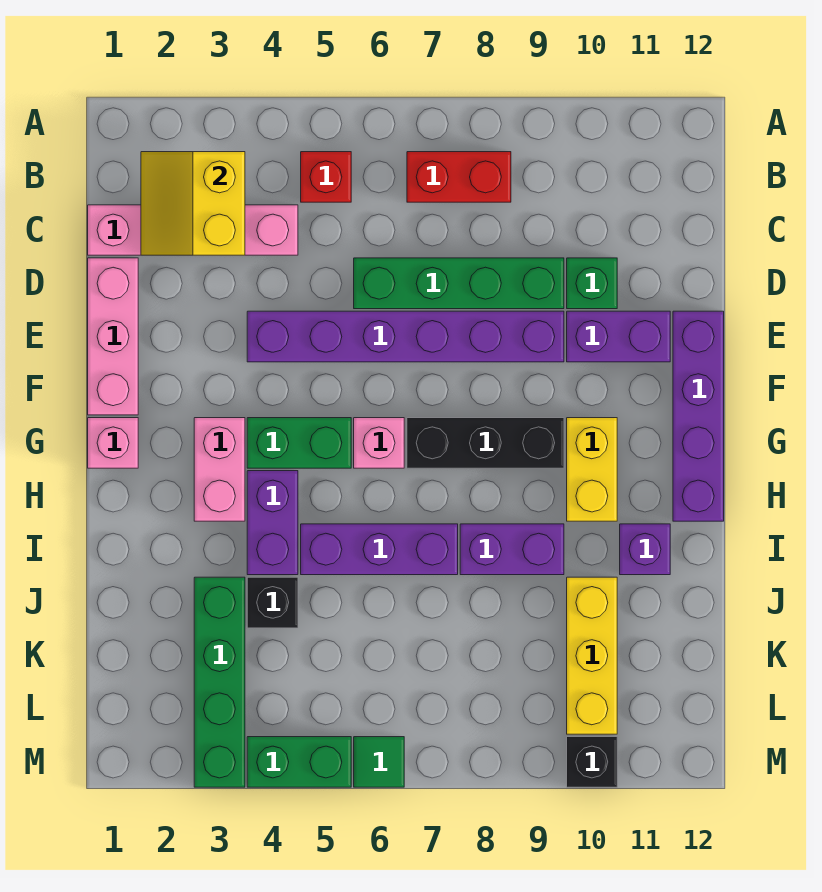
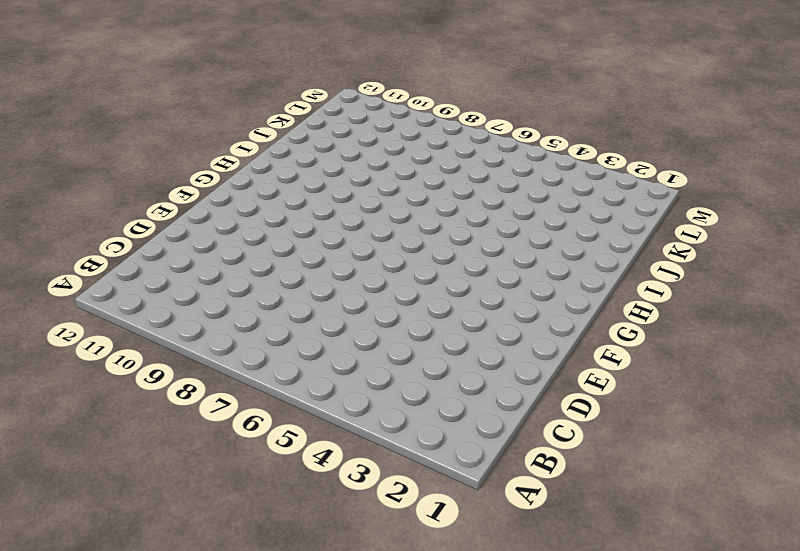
none -> red 1x1 brick [301,152,351,202]
none -> red 1x2 brick [407,152,511,202]
none -> pink 1x4 brick [88,205,298,255]

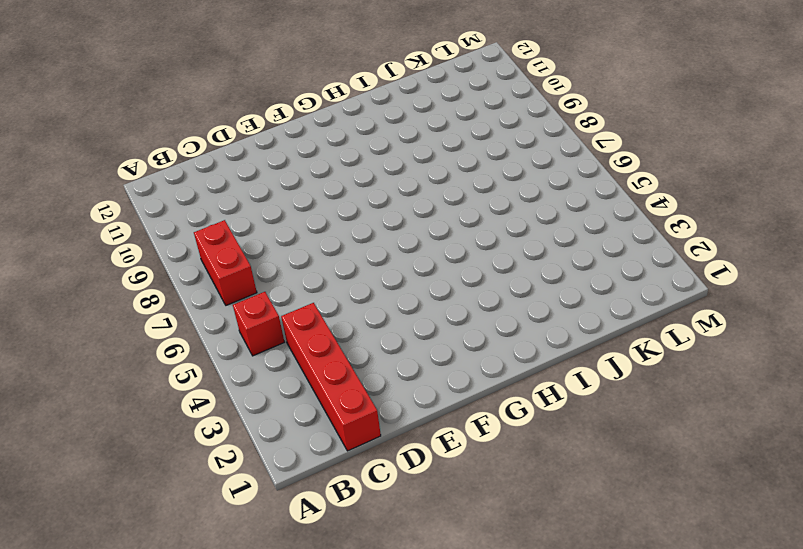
red 1x4 brick [281,303,381,451] -> pink 1x4 brick [88,205,298,255]
none -> pink 1x3 brick [88,258,138,415]
none -> green 1x4 brick [354,258,564,309]
none -> green 1x1 brick [567,258,617,309]

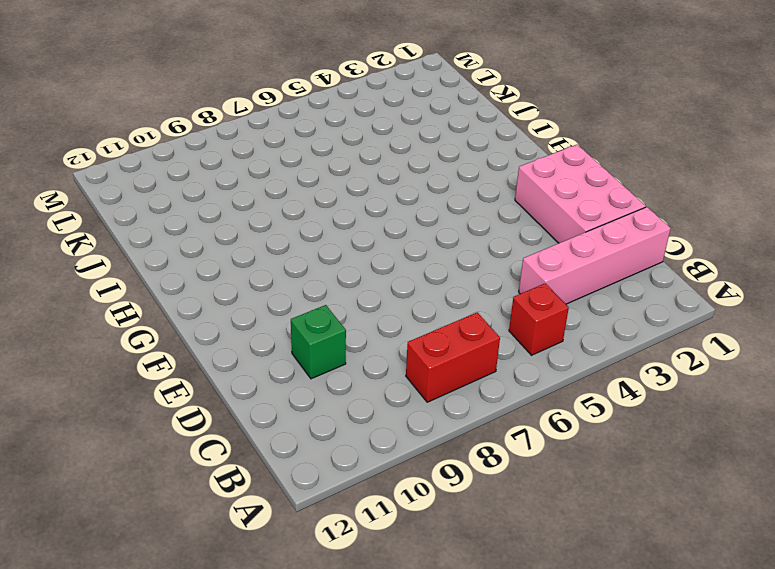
pink 2x3 brick [515,145,646,243] -> pink 1x3 brick [88,258,138,415]
none -> green 1x4 brick [354,258,564,309]
none -> purple 1x6 brick [247,311,564,362]
none -> purple 1x2 brick [567,311,670,362]

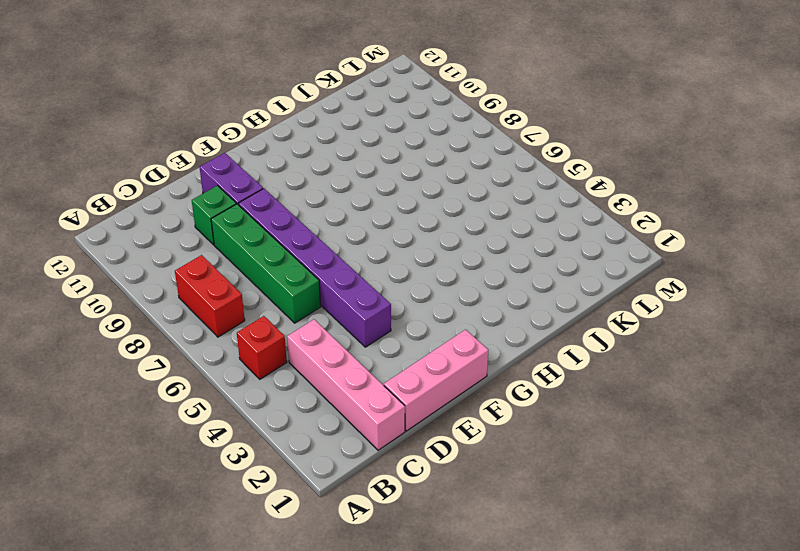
none -> purple 1x4 brick [673,311,724,521]
none -> pink 1x1 brick [88,418,138,468]
none -> pink 1x2 brick [194,418,245,521]

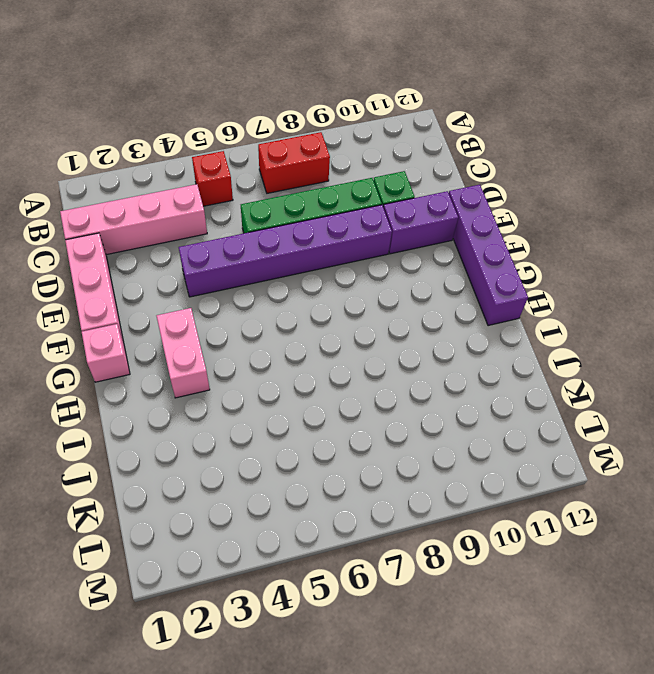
none -> green 1x2 brick [247,418,351,468]
none -> pink 1x1 brick [354,418,404,468]
none -> black 1x3 brick [407,418,564,468]

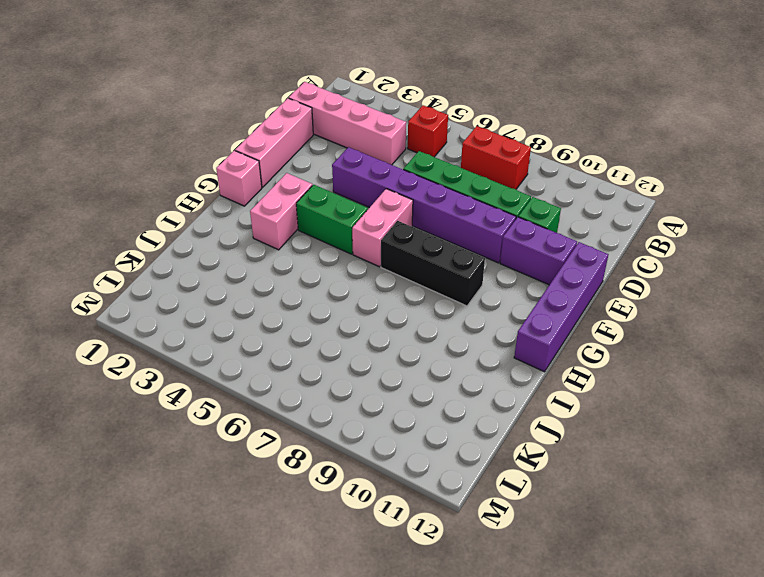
pink 1x2 brick [352,189,413,267] -> pink 1x1 brick [354,418,404,468]
none -> yellow 1x2 brick [567,418,617,521]
none -> purple 1x2 brick [247,471,298,575]
none -> purple 1x3 brick [301,524,458,575]

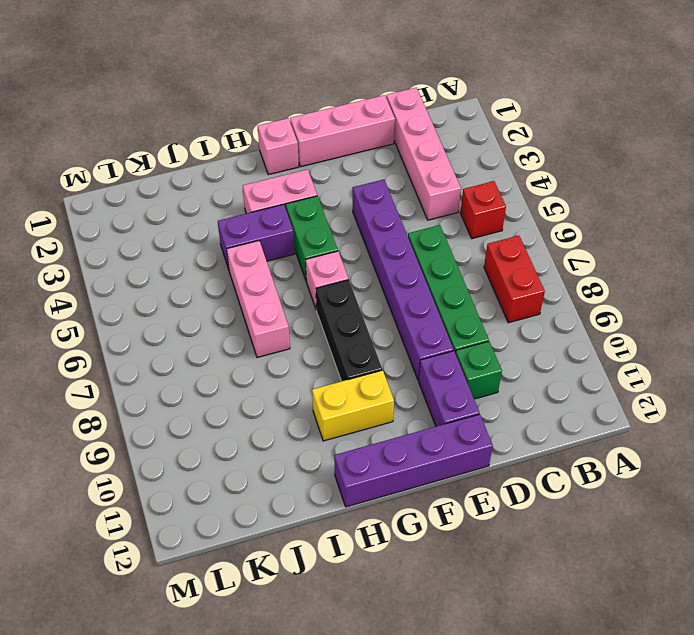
pink 1x3 brick [227,241,290,357] -> purple 1x3 brick [301,524,458,575]
none -> purple 1x2 brick [460,524,564,575]
none -> purple 1x1 brick [620,524,670,575]
none -> green 1x4 brick [194,577,245,787]

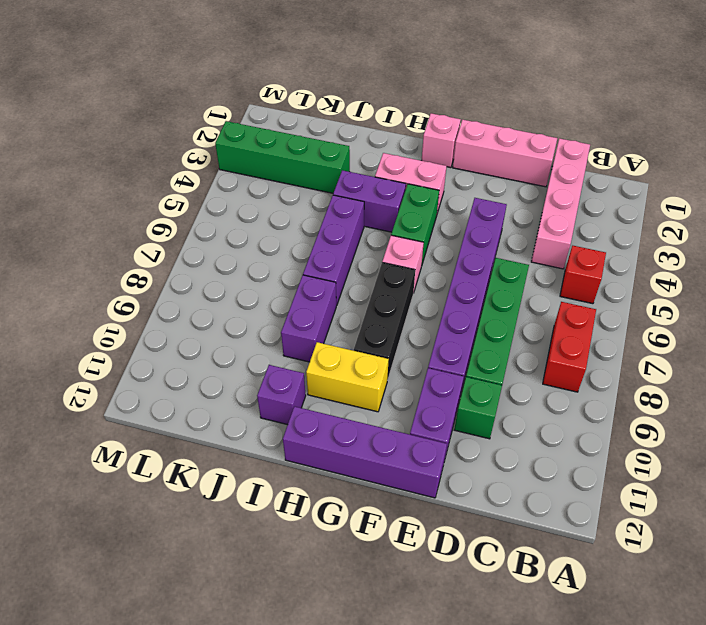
none -> black 1x1 brick [247,577,298,628]
none -> yellow 1x3 brick [567,577,617,734]
none -> green 1x2 brick [247,737,351,787]

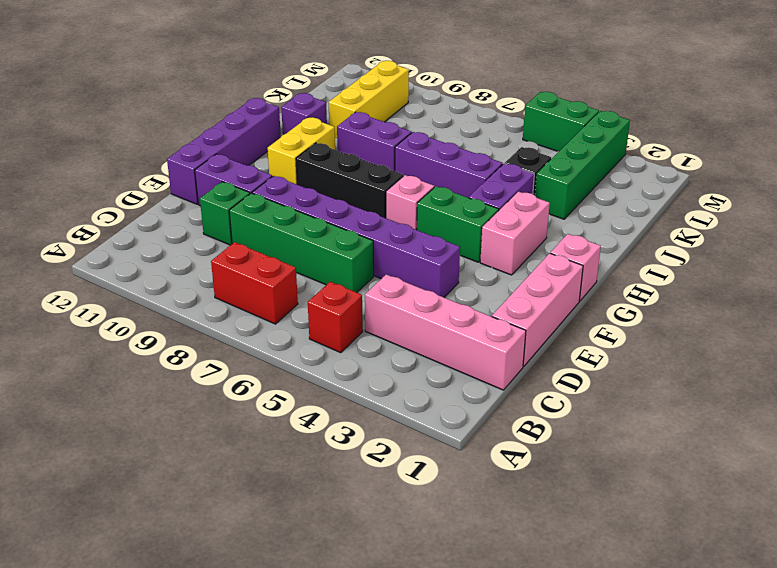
none -> green 1x1 tile [354,737,404,787]
none -> black 1x1 brick [567,737,617,787]
none -> yellow 2x2 slope [141,152,245,255]

